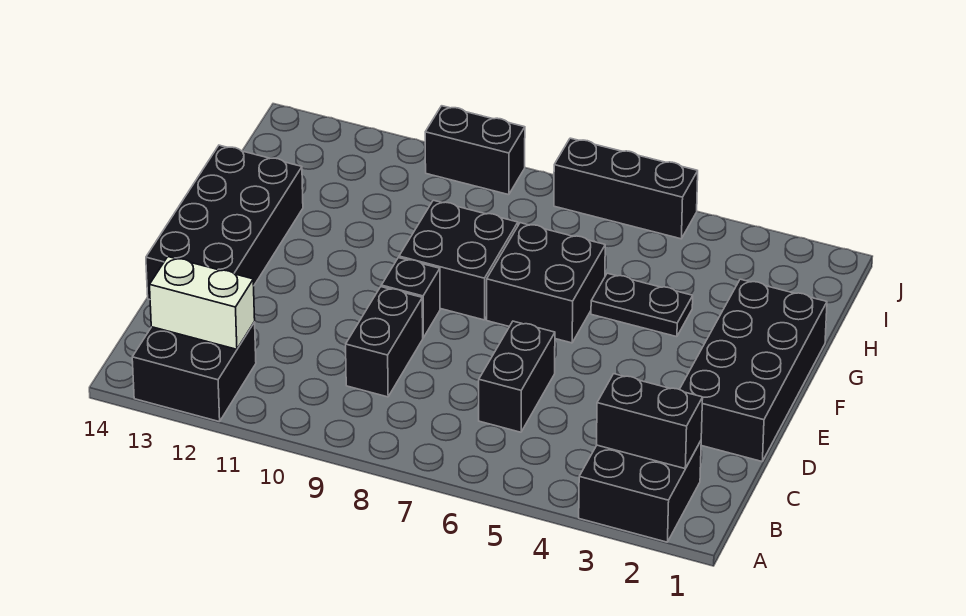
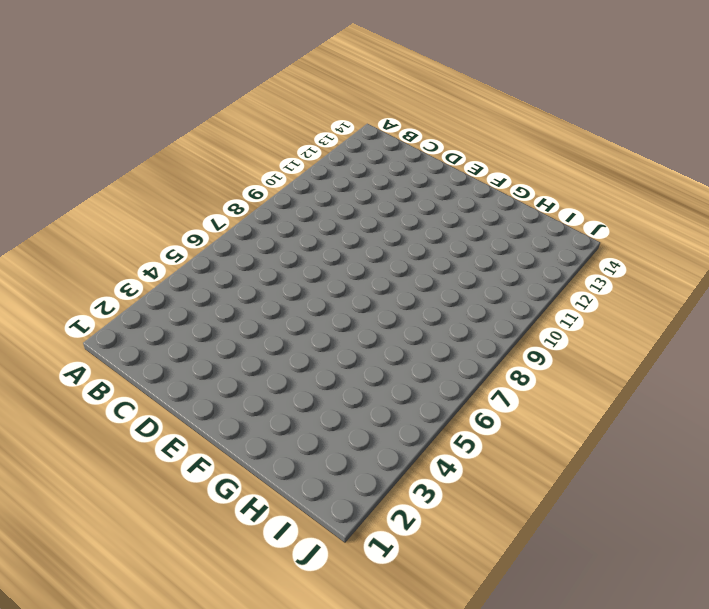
none -> black 2x2 brick [579,441,701,542]
none -> black 2x2 brick [132,322,256,422]
none -> black 1x2 brick [479,321,555,432]

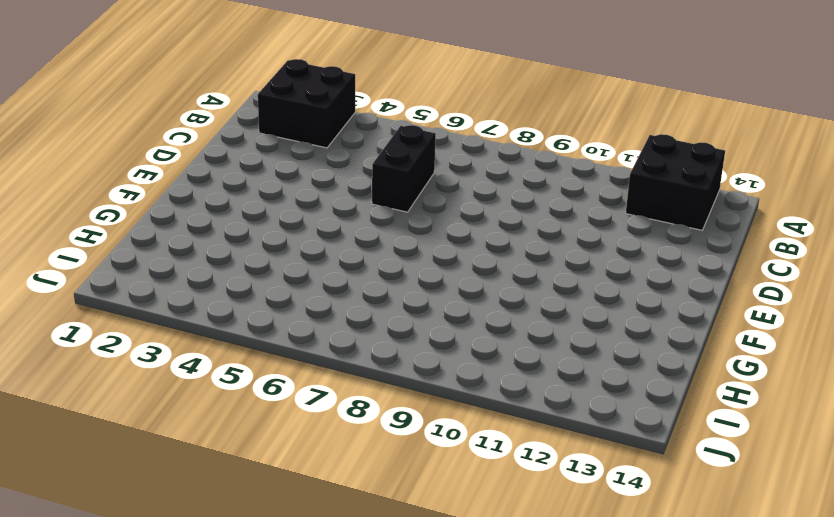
none -> black 1x2 brick [346,287,423,397]
none -> black 2x4 brick [680,279,827,461]
none -> black 2x4 brick [146,145,303,299]

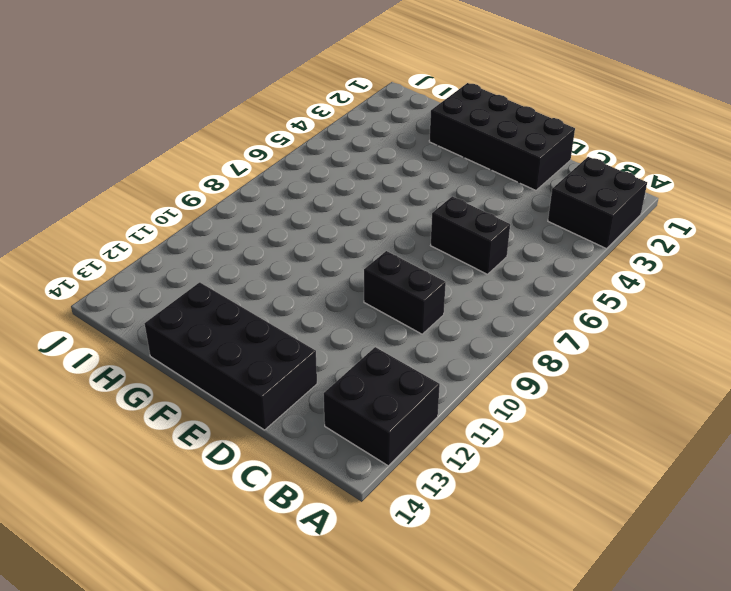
none -> black 1x1 brick [381,258,440,338]
none -> black 2x2 brick [487,223,605,343]
none -> black 2x2 brick [399,200,518,320]

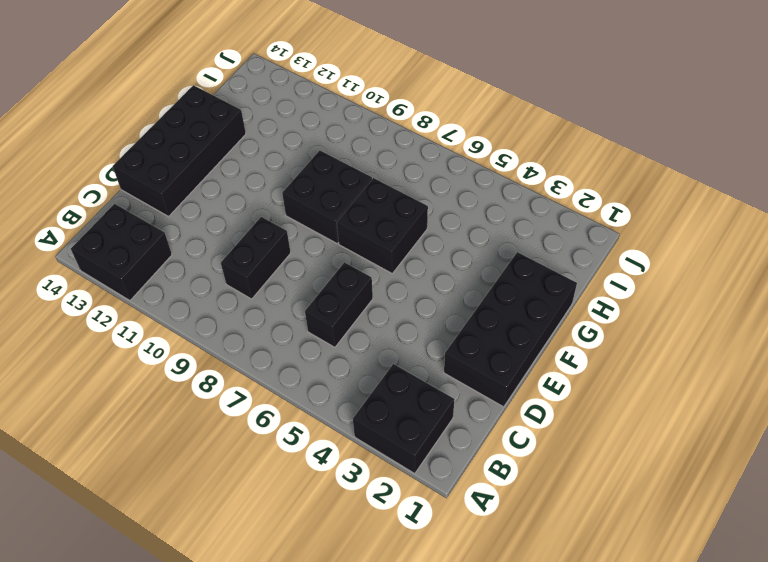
none -> black 1x1 brick [381,258,440,338]
none -> black 1x2 plate [591,273,693,337]
none -> black 1x3 brick [554,138,698,239]

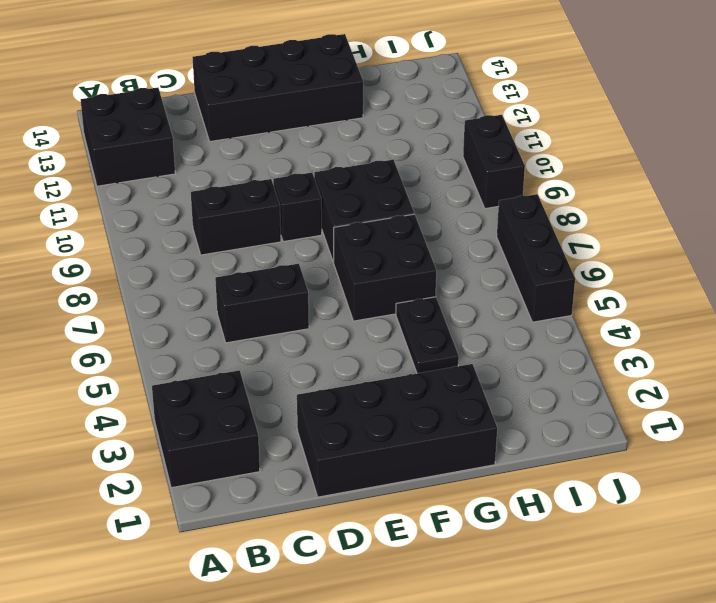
none -> black 1x2 brick [597,374,703,469]
none -> white 1x2 brick [150,257,255,349]

